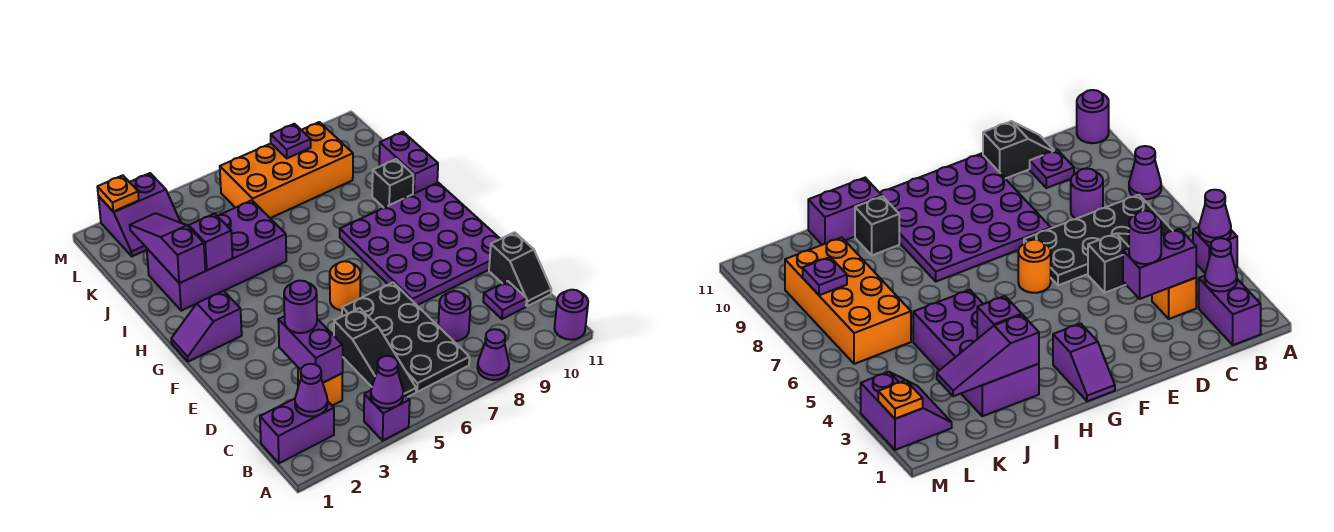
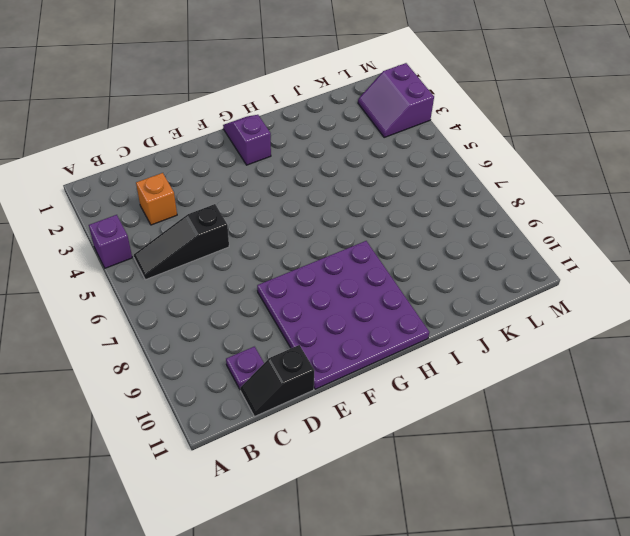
none -> purple 1x1 cone [478,329,509,380]
none -> purple 1x1 round brick [555,290,588,340]
none -> purple 1x2 brick [260,399,334,463]

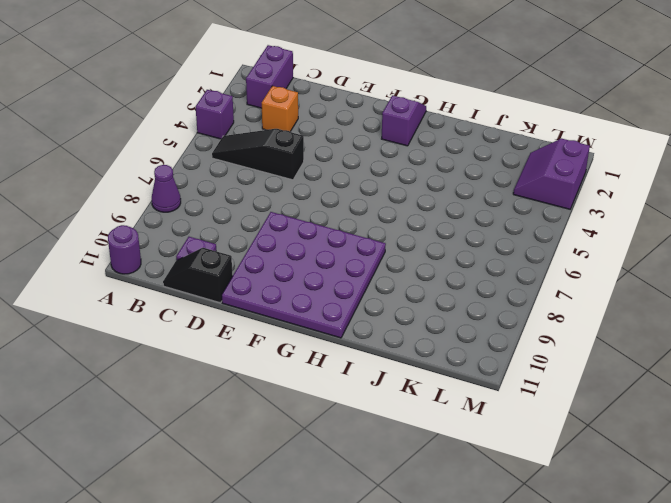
none -> black 2x4 plate [342,283,469,392]
none -> purple 1x1 round brick [438,291,471,341]
none -> orange 1x1 round brick [330,261,360,310]

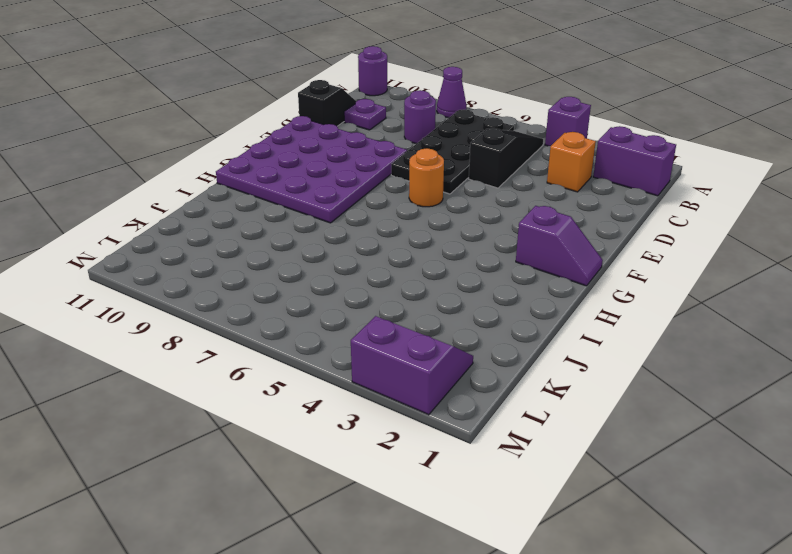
none -> purple 2x4 brick [147,200,286,311]
none -> black 1x1 brick [372,159,413,208]
none -> purple 1x2 brick [379,132,438,194]

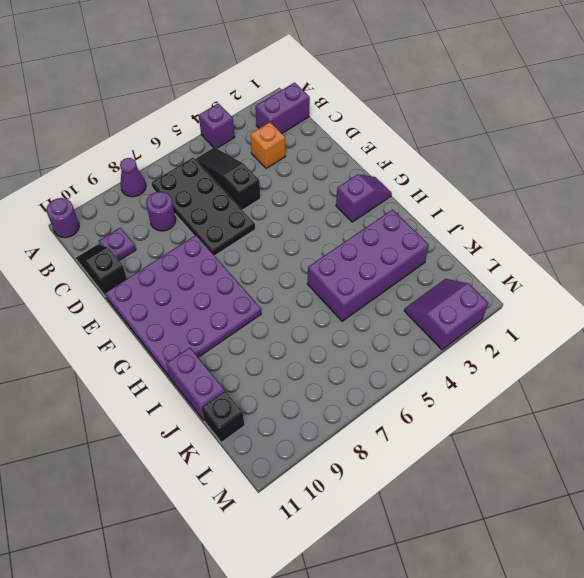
black 1x1 brick [202,391,244,442] -> black 1x1 brick moved to [372,159,413,208]
none -> orange 1x1 round brick [330,261,360,310]
none -> orange 2x4 brick [220,122,353,218]
none -> purple 1x1 cone [371,356,403,408]

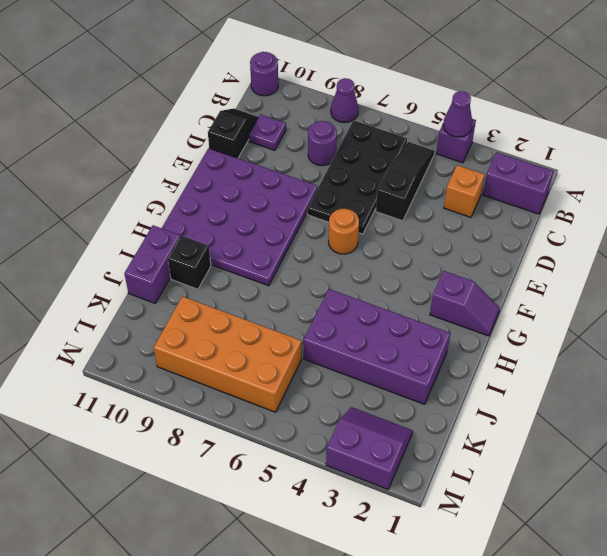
none -> purple 1x1 cone [295,364,328,416]
none -> purple 1x2 brick [278,316,343,383]
none -> purple 1x3 slope [130,213,205,283]

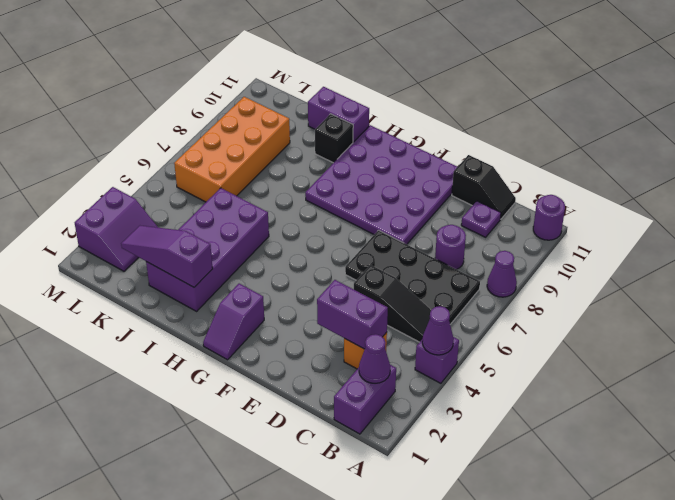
none -> orange 1x1 round brick [330,261,360,310]
none -> purple 1x1 brick [189,214,233,270]
none -> purple 1x1 plate [271,124,311,158]

